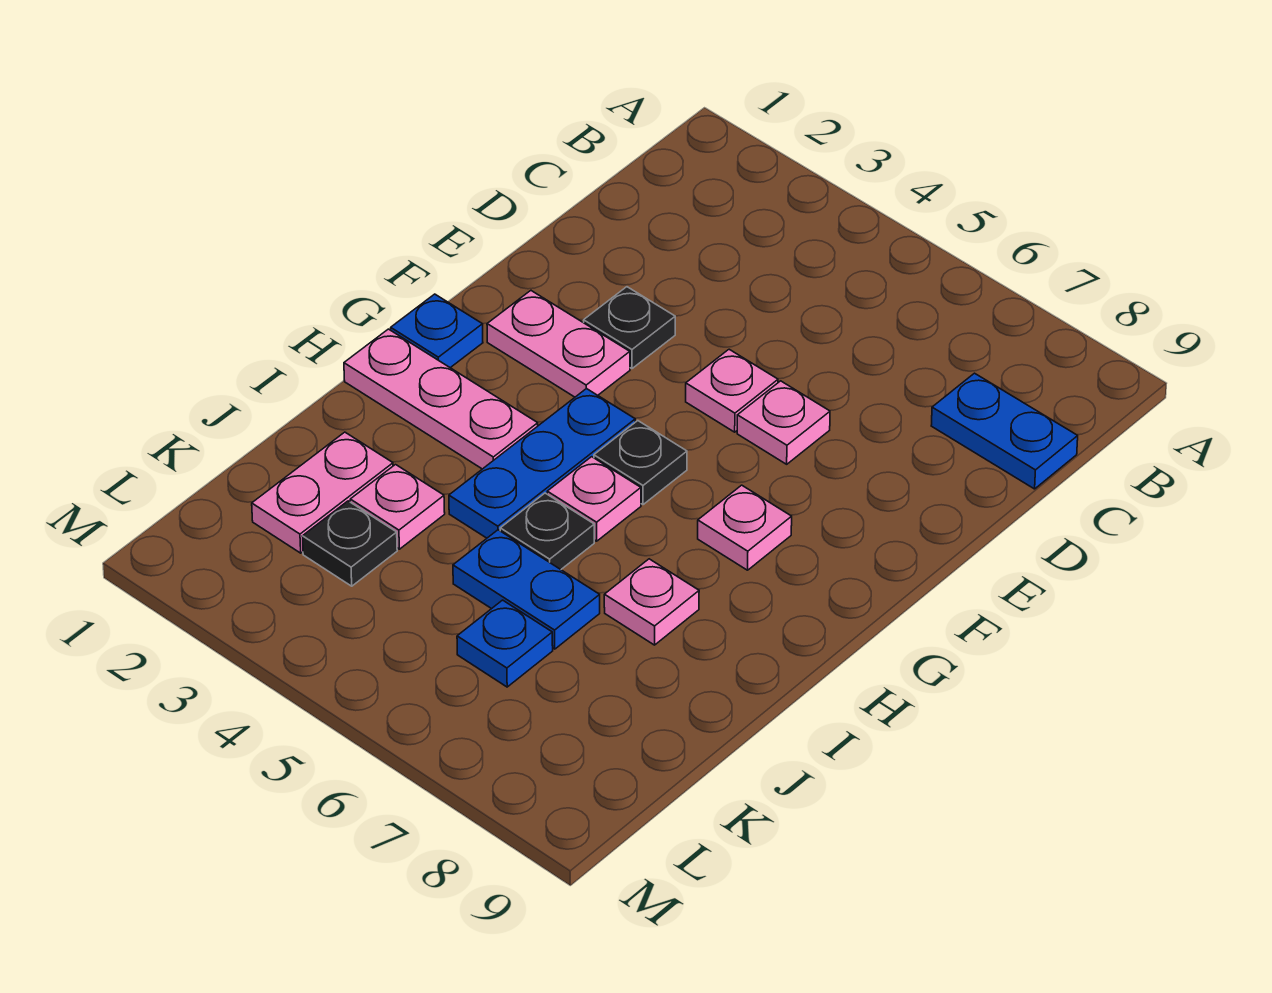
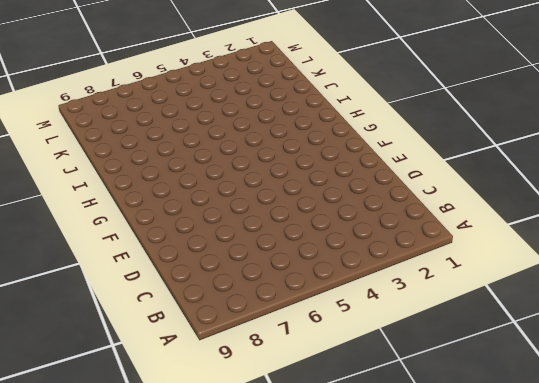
none -> blue 1x2 plate [931,373,1078,489]
none -> black 1x1 plate [584,287,675,369]
none -> pink 1x1 plate [686,349,778,432]

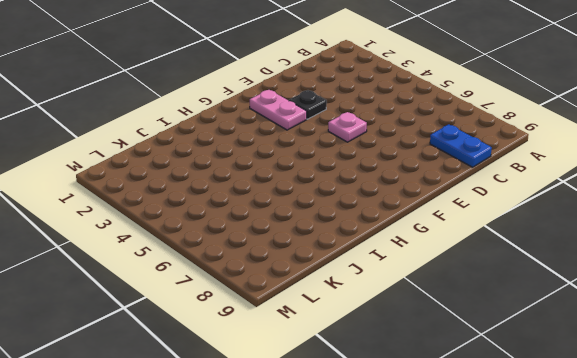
none -> pink 1x1 plate [737,381,830,464]
none -> blue 1x1 plate [391,294,483,368]
none -> blue 1x3 plate [449,388,635,538]

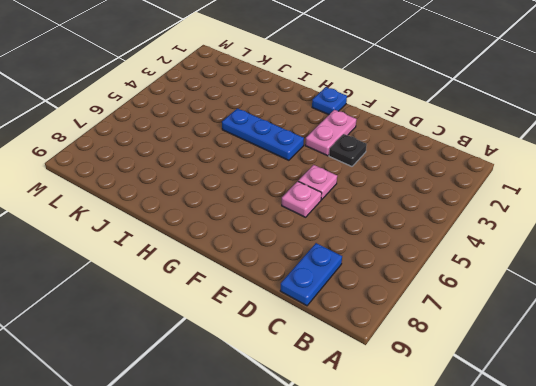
none -> black 1x1 plate [594,421,687,505]
none -> pink 1x1 plate [698,485,792,570]
none -> pink 1x3 plate [344,329,538,469]

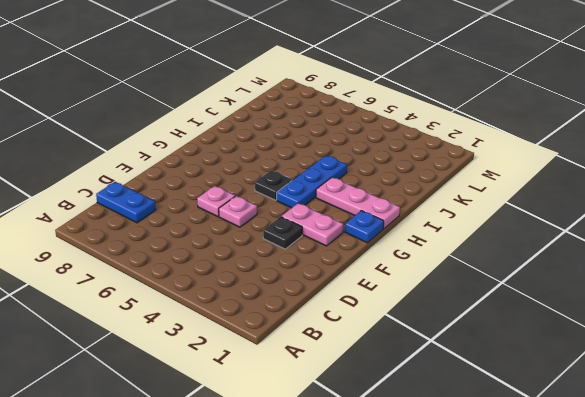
none -> pink 1x1 plate [698,485,792,570]
none -> pink 1x1 plate [547,457,641,541]
none -> black 1x1 plate [500,493,594,569]

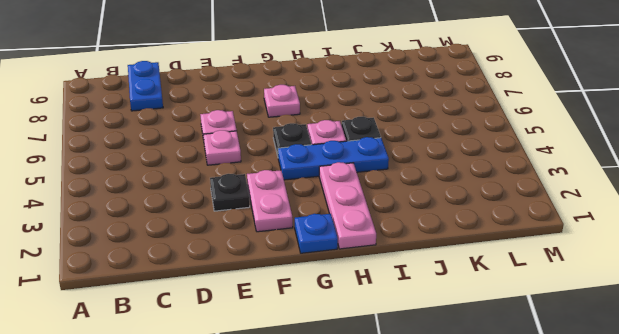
none -> pink 1x1 plate [604,559,699,645]
none -> pink 1x2 plate [252,432,393,553]
none -> pink 1x1 plate [350,465,445,549]

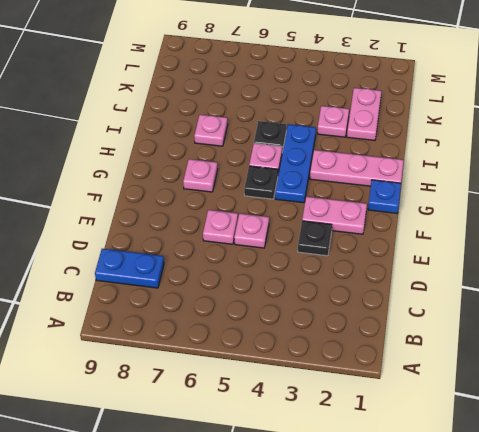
none -> blue 1x2 plate [453,530,600,649]
none -> black 1x1 plate [302,501,397,586]
none -> blue 1x1 plate [457,600,553,687]

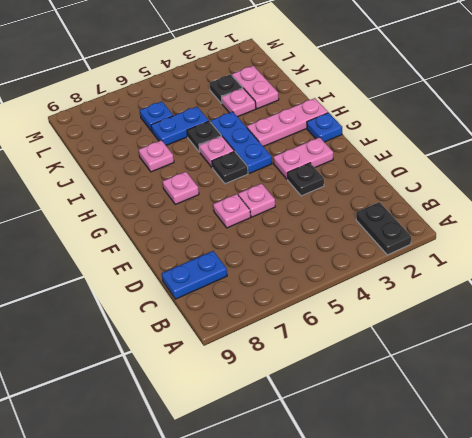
black 1x2 plate [356,202,411,255] -> none

